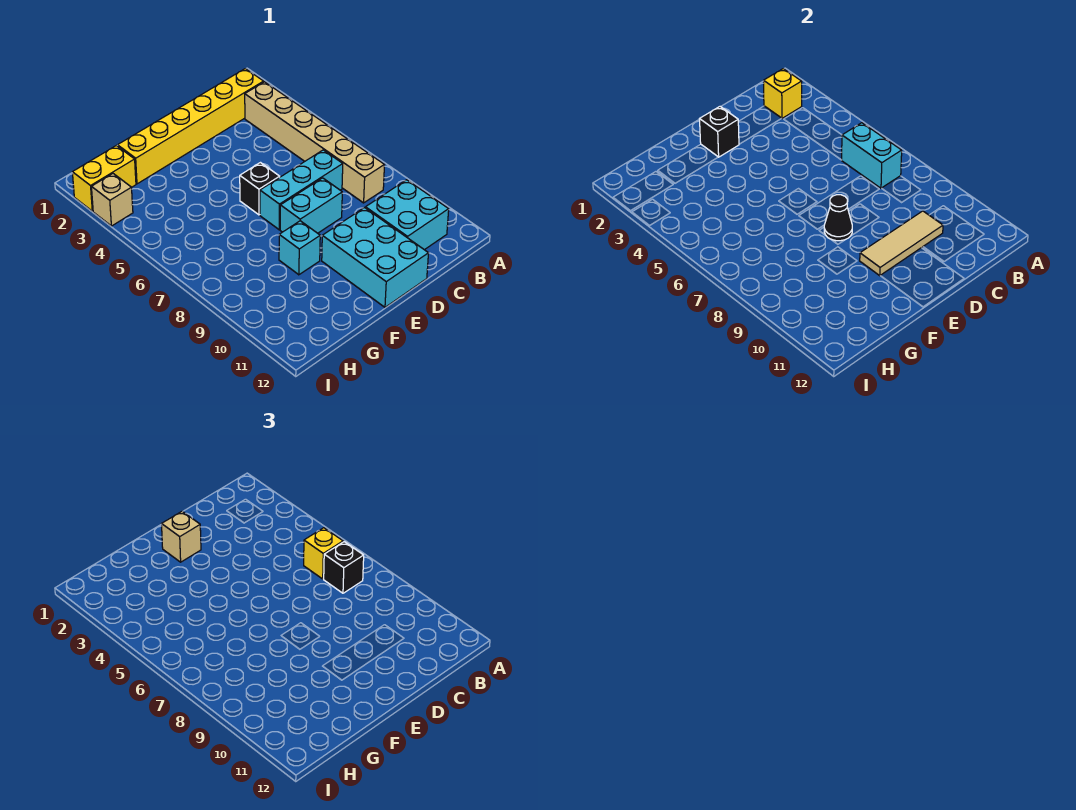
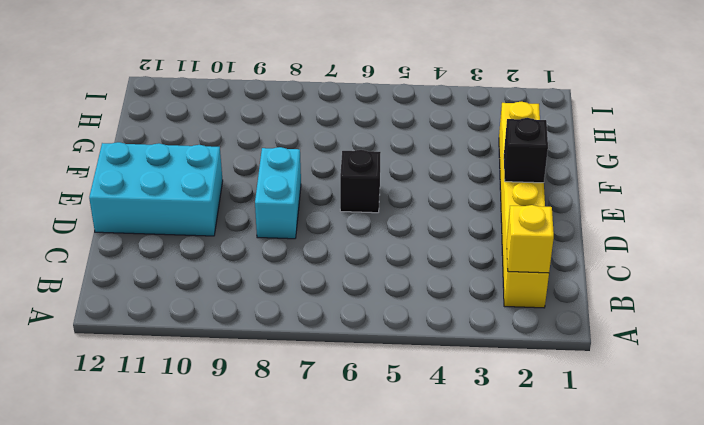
none -> tan 1x6 brick [245,82,384,203]
none -> cyan 2x2 brick [366,180,449,250]
none -> cyan 1x3 brick [260,150,343,230]

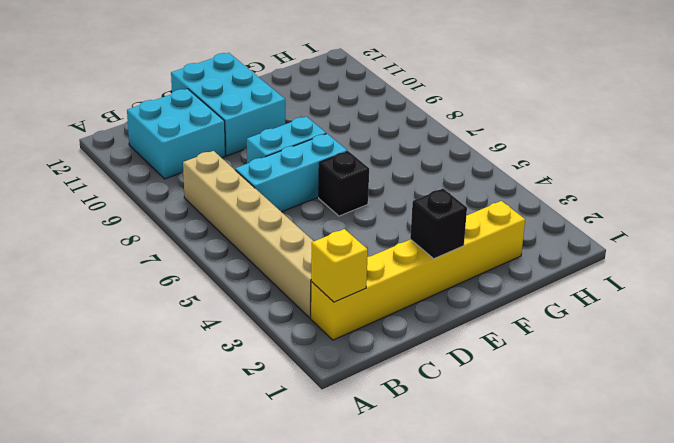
none -> cyan 1x1 brick [279,221,320,275]
none -> yellow 1x2 brick [72,146,136,211]
none -> tan 1x1 brick [92,174,133,226]

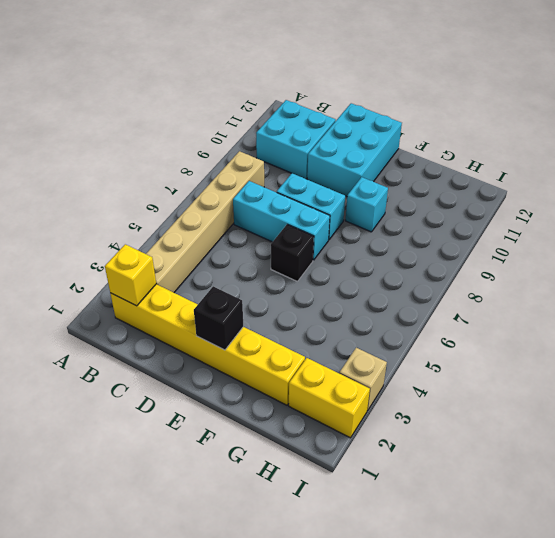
none -> cyan 1x2 brick [842,123,902,188]
none -> tan 1x3 tile [860,211,943,276]
none -> black 1x1 cone [824,195,852,241]

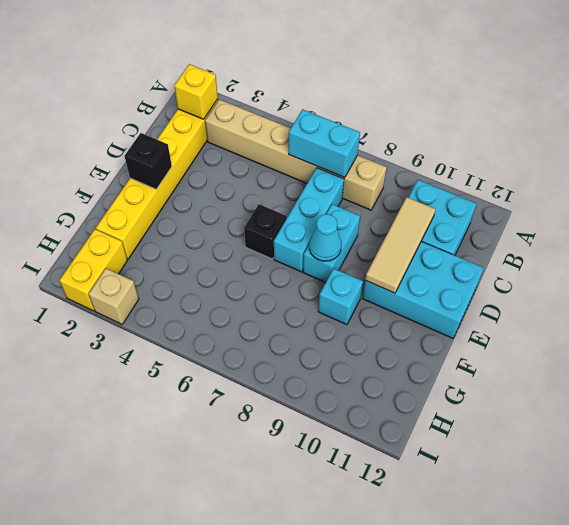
cyan 1x1 cone [309,214,341,261] -> black 1x1 cone [824,195,852,241]
none -> yellow 1x1 brick [304,528,343,579]
none -> black 1x1 brick [324,542,364,593]
none -> tan 1x1 brick [162,512,201,562]

